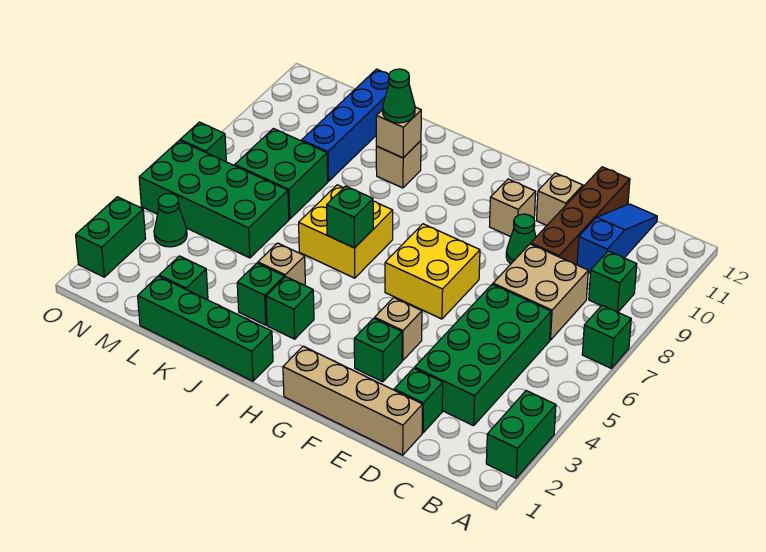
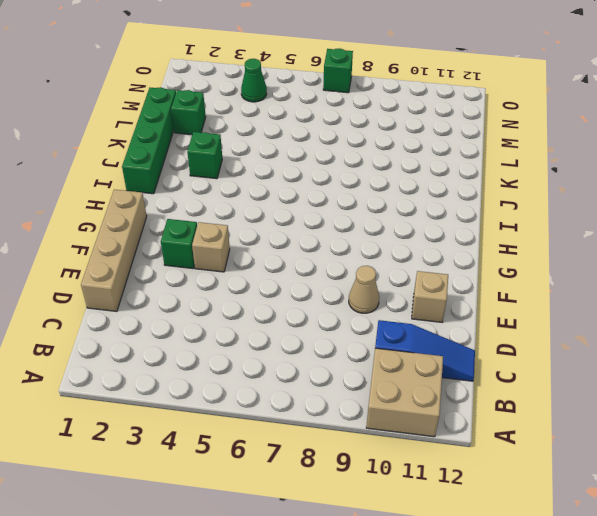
tan 2x2 brick [366,348,443,437] -> tan 2x2 brick moved to [493,244,588,340]
tan 1x1 cone [349,266,379,313] -> green 1x1 cone [506,214,536,264]
none -> green 1x2 brick [486,391,556,478]
none -> green 1x1 brick [582,305,631,368]
none -> green 1x1 brick [589,251,637,312]
none -> green 2x4 brick [415,284,551,426]

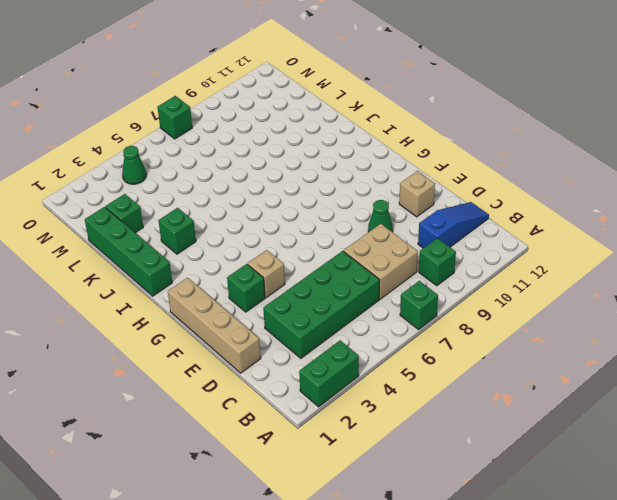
none -> green 1x1 brick [394,368,443,433]
none -> brown 1x4 brick [531,167,630,265]
none -> yellow 2x2 brick [385,224,480,319]
none -> tan 1x1 brick [490,179,536,237]

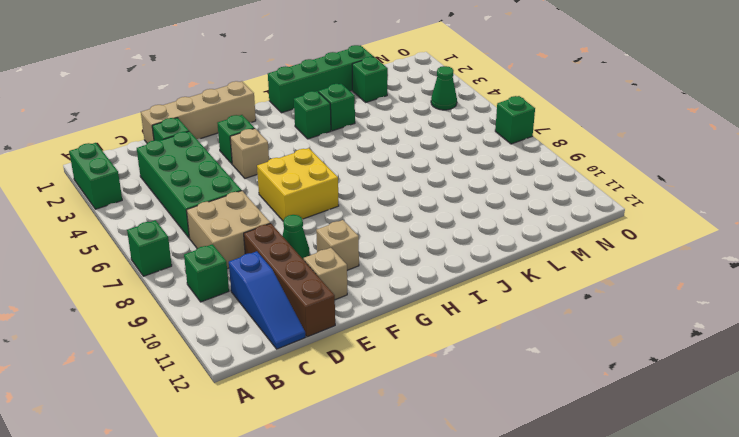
none -> yellow 2x2 brick [299,185,393,278]
none -> tan 1x1 brick [258,243,305,285]
none -> tan 1x1 brick [376,141,421,188]
none -> green 2x4 brick [139,140,289,258]

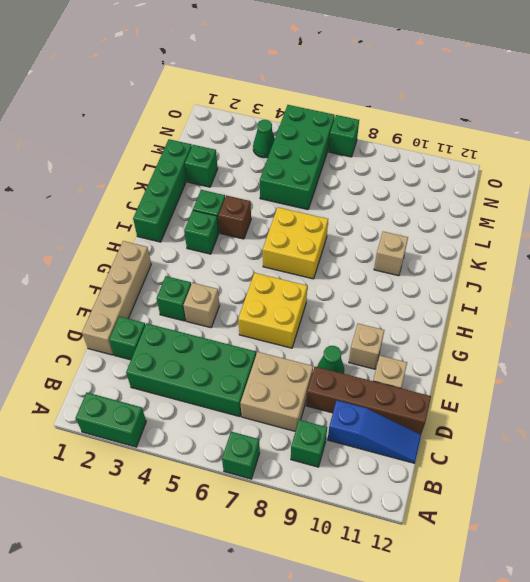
brown 1x1 brick [219,195,251,239] -> tan 1x1 brick [258,243,305,285]
none -> green 2x2 brick [235,129,328,219]
none -> blue 1x4 brick [302,69,389,182]
none -> green 1x2 brick [76,197,146,277]
none -> green 1x1 brick [327,186,373,248]

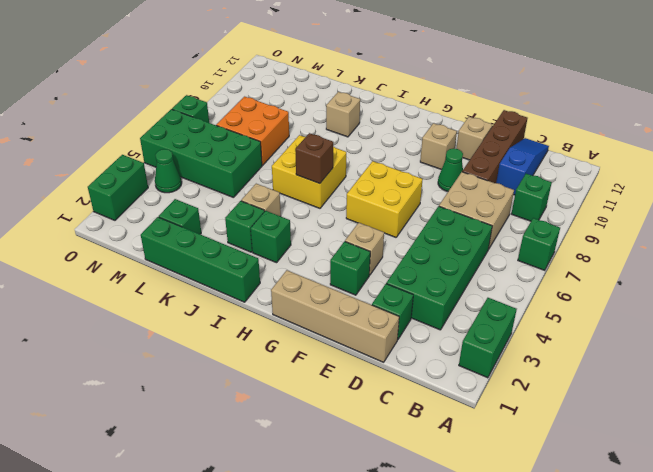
brown 1x1 brick [295,133,333,184] -> green 1x1 brick [327,186,373,248]
orange 2x2 brick [216,97,289,165] -> green 2x2 brick [235,129,328,219]
none -> blue 1x4 brick [302,69,389,182]
none -> tan 1x1 brick [376,107,421,158]
none -> green 1x1 cone [383,69,415,123]

